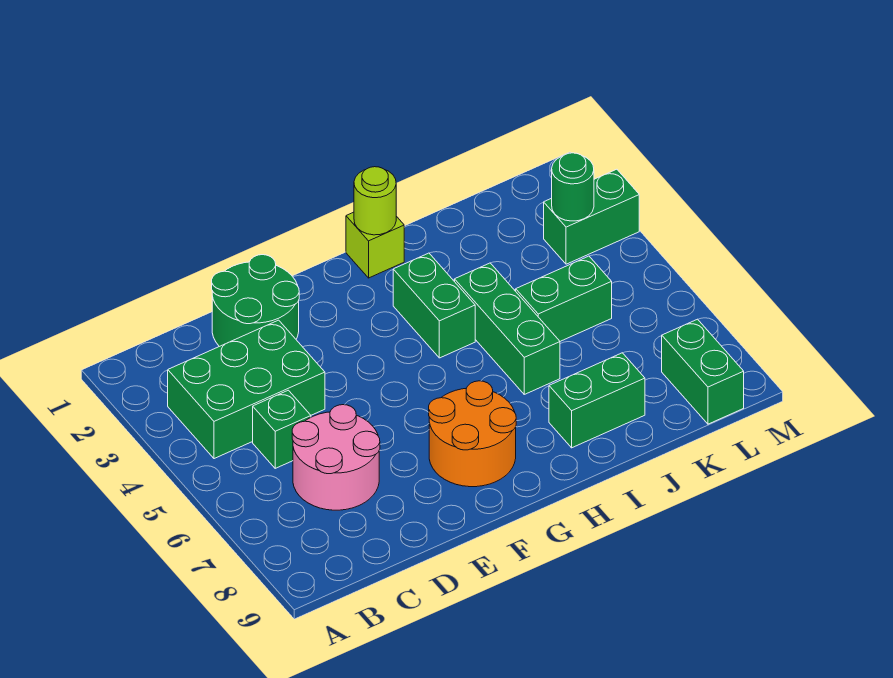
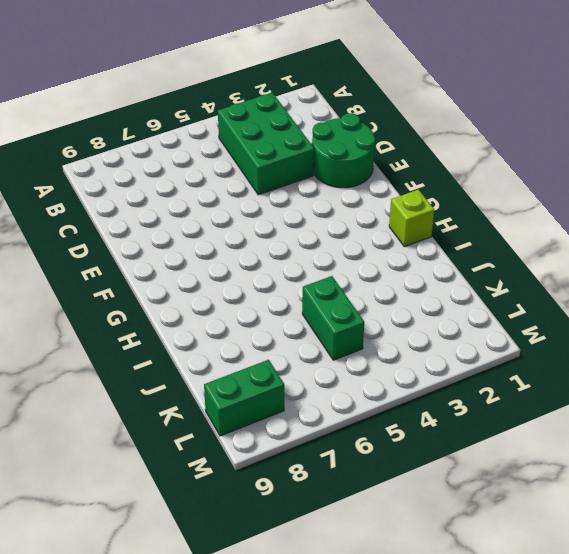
none -> green 1x1 brick [253,390,311,468]
none -> pink 2x2 round brick [292,405,380,510]
none -> orange 2x2 round brick [429,381,516,487]

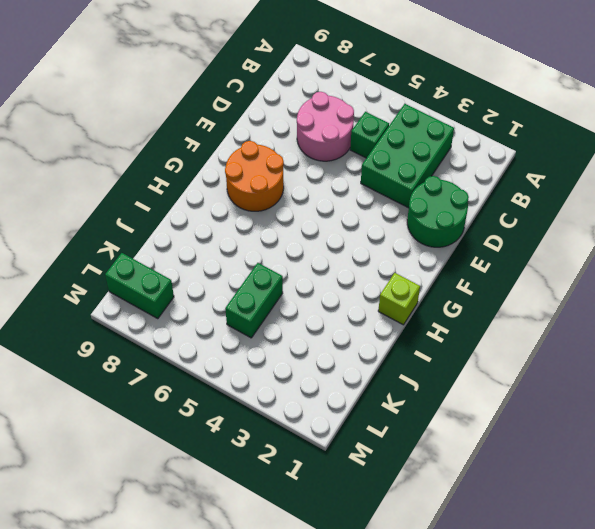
none -> green 1x2 brick [393,253,475,358]
none -> green 1x3 brick [455,263,560,394]
none -> green 1x2 brick [549,353,645,448]

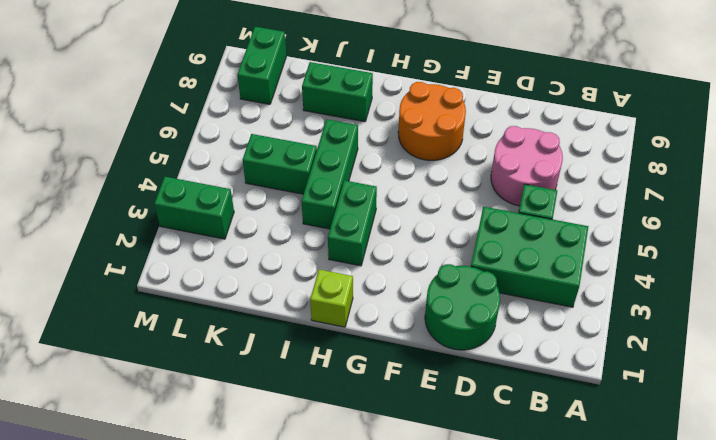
none -> lime 1x1 round brick [354,167,396,235]
none -> green 1x1 round brick [552,153,594,221]

